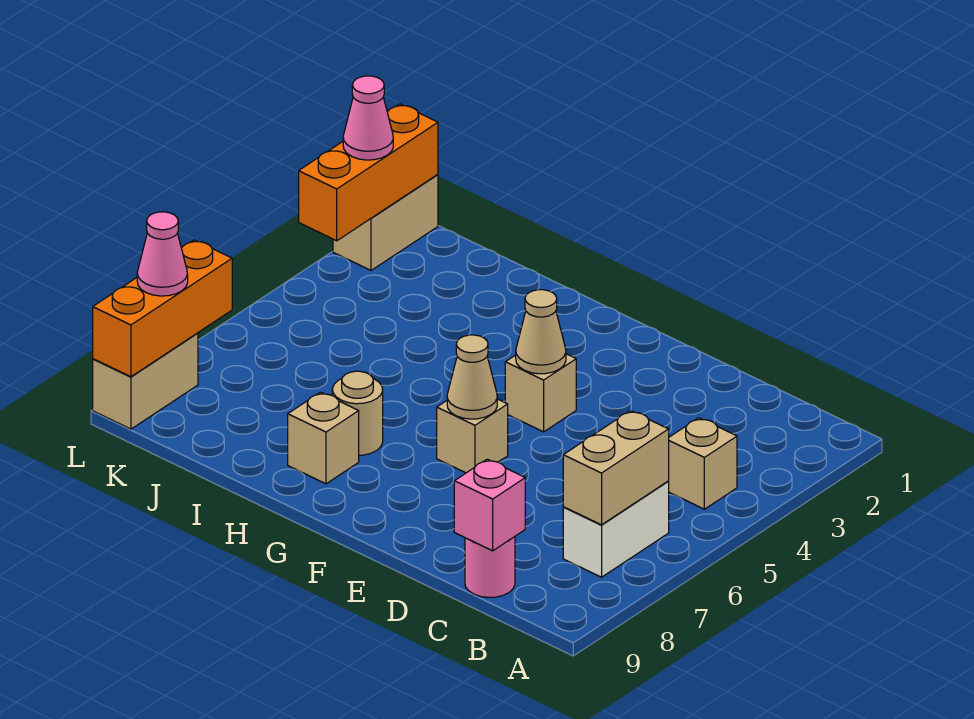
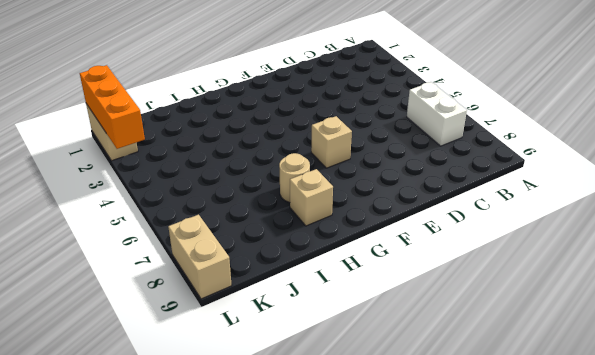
none -> tan 1x1 brick [668,418,737,509]
none -> pink 1x1 round brick [465,537,515,598]
none -> tan 1x1 brick [505,354,576,432]

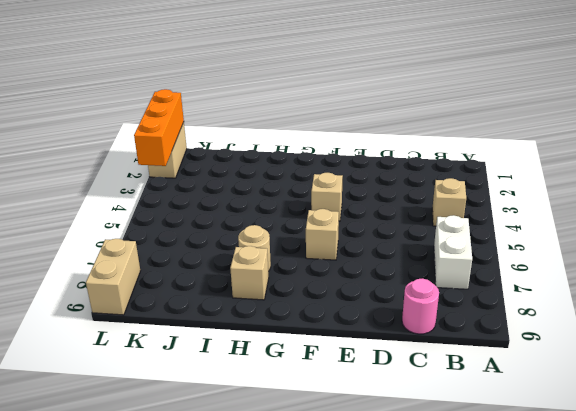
none -> tan 1x2 brick [563,411,669,525]
none -> pink 1x1 brick [454,459,525,551]
none -> tan 1x1 cone [516,290,566,374]

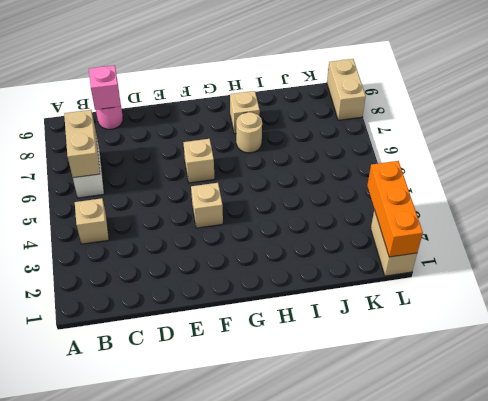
none -> tan 1x1 cone [516,290,566,374]
none -> tan 1x1 cone [447,335,497,419]
none -> orange 1x3 brick [93,240,232,377]

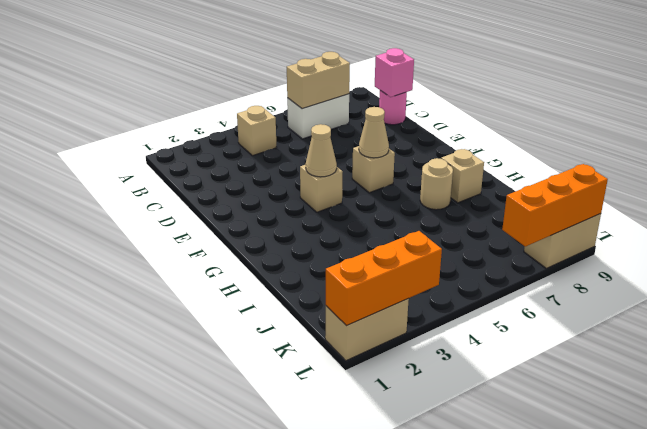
none -> pink 1x1 cone [343,76,393,160]
none -> pink 1x1 cone [137,212,188,296]

